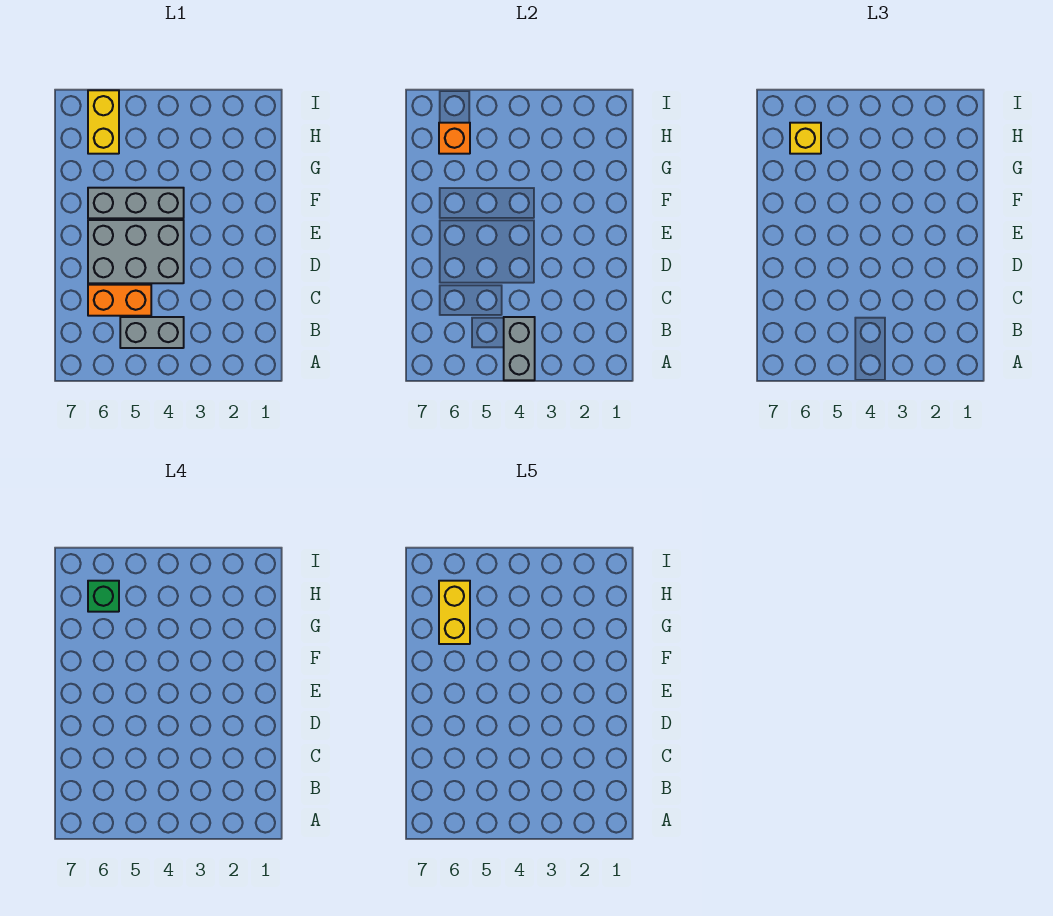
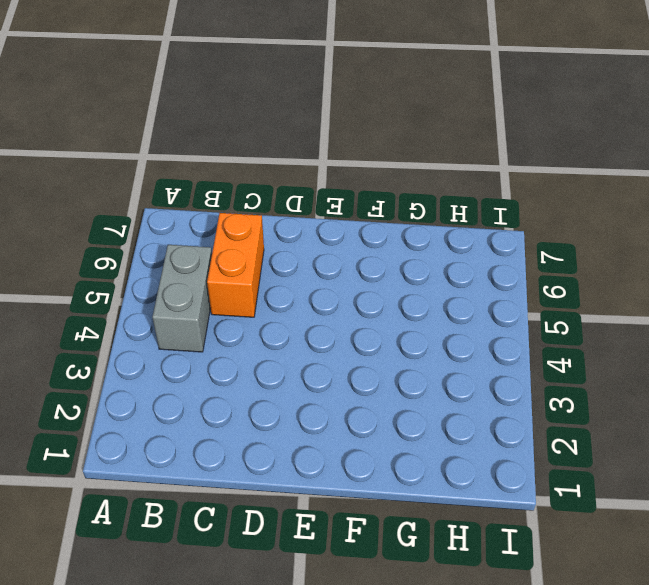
none -> grey 2x3 brick [88,220,184,283]
none -> grey 1x3 brick [88,188,184,218]

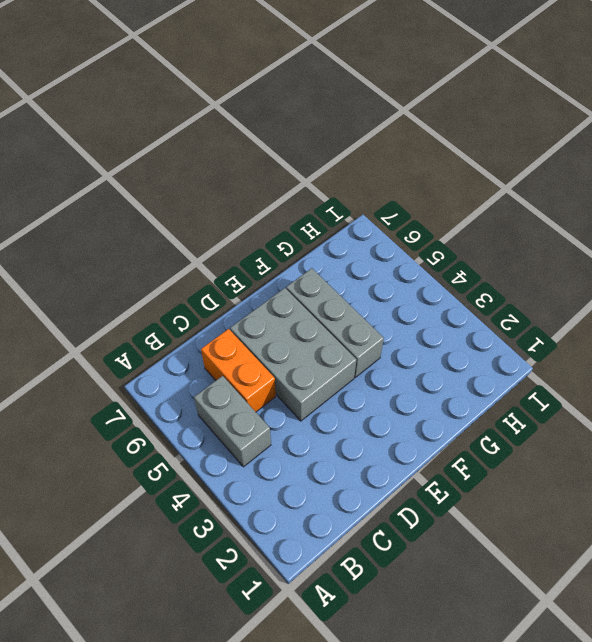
none -> yellow 1x2 brick [88,90,119,154]
none -> grey 1x2 brick [504,317,535,380]

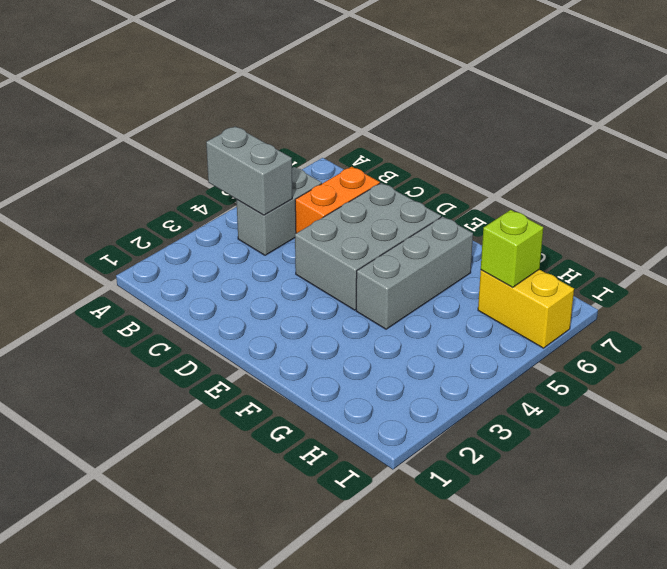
lime 1x1 brick [481,210,543,287] -> orange 1x1 brick [439,123,470,154]
none -> yellow 1x1 brick [790,123,821,154]
none -> green 1x1 brick [88,581,119,612]

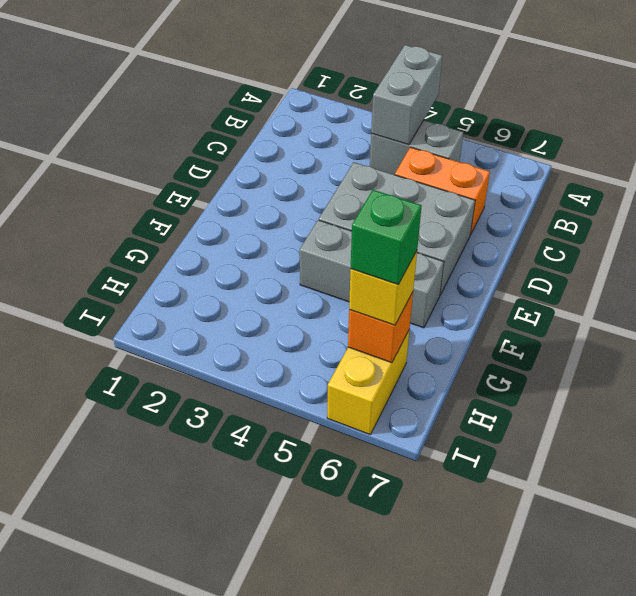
none -> yellow 1x2 brick [439,581,470,644]

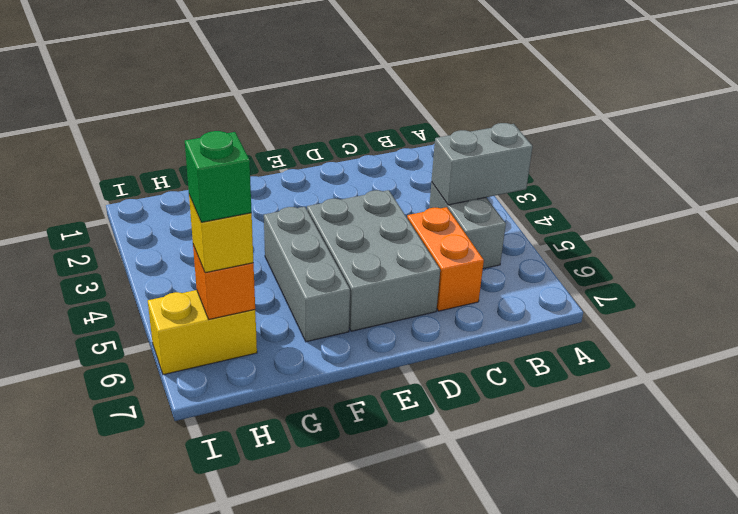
none -> yellow 1x2 brick [439,581,470,644]

